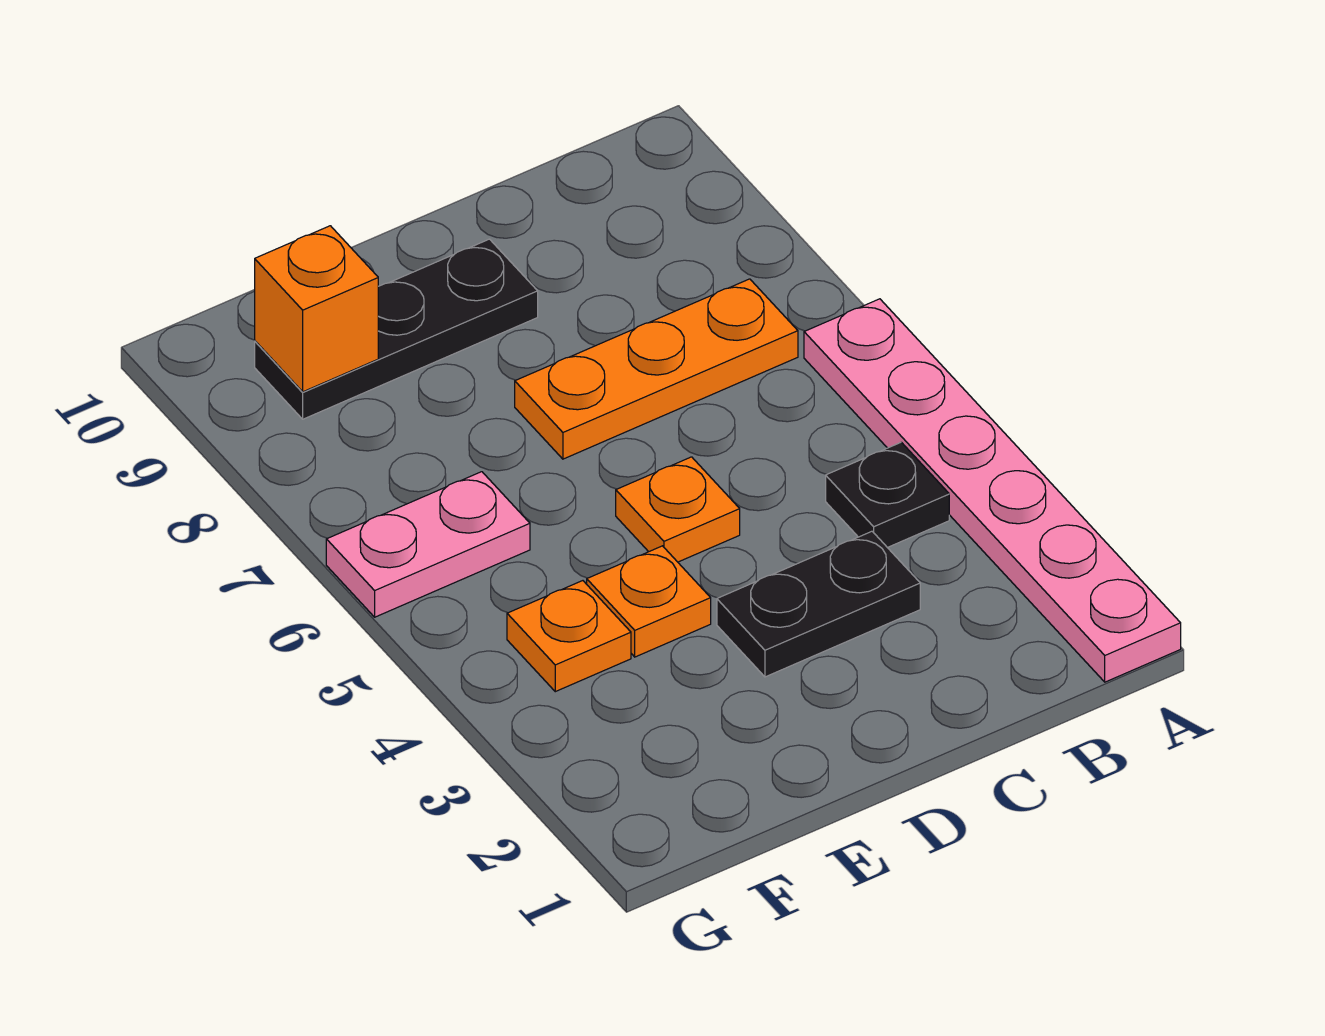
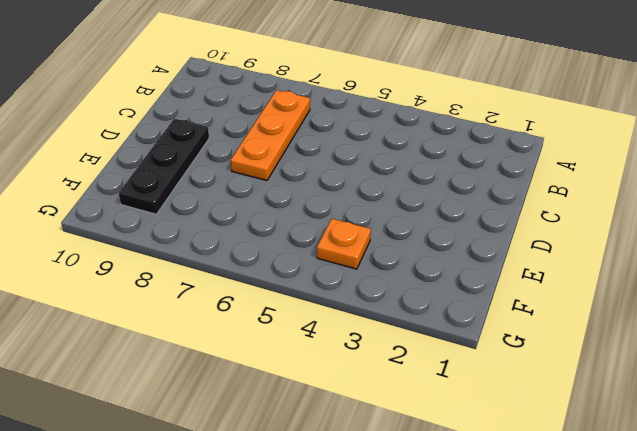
none -> pink 1x6 plate [804,299,1181,682]
none -> black 1x1 plate [826,442,949,548]

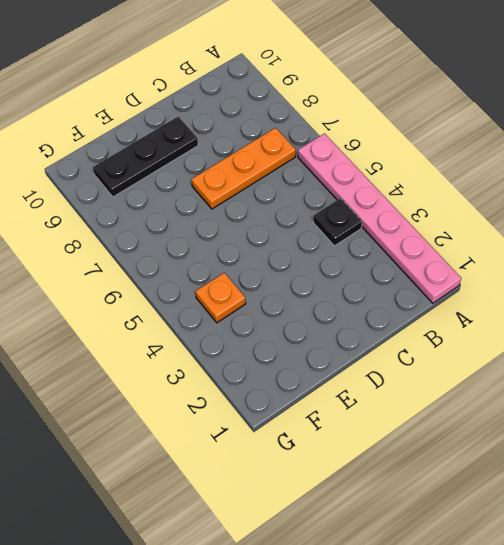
none -> black 1x2 plate [717,531,920,677]
none -> orange 1x1 plate [616,457,740,562]

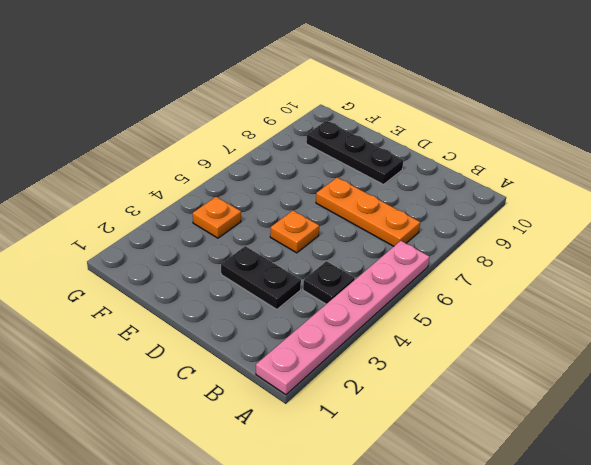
none -> orange 1x1 plate [587,546,711,657]
none -> pink 1x2 plate [326,472,530,617]

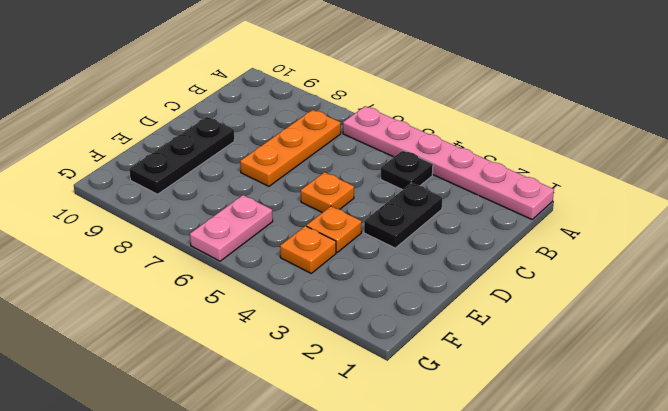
none -> orange 1x1 brick [255,226,378,392]

